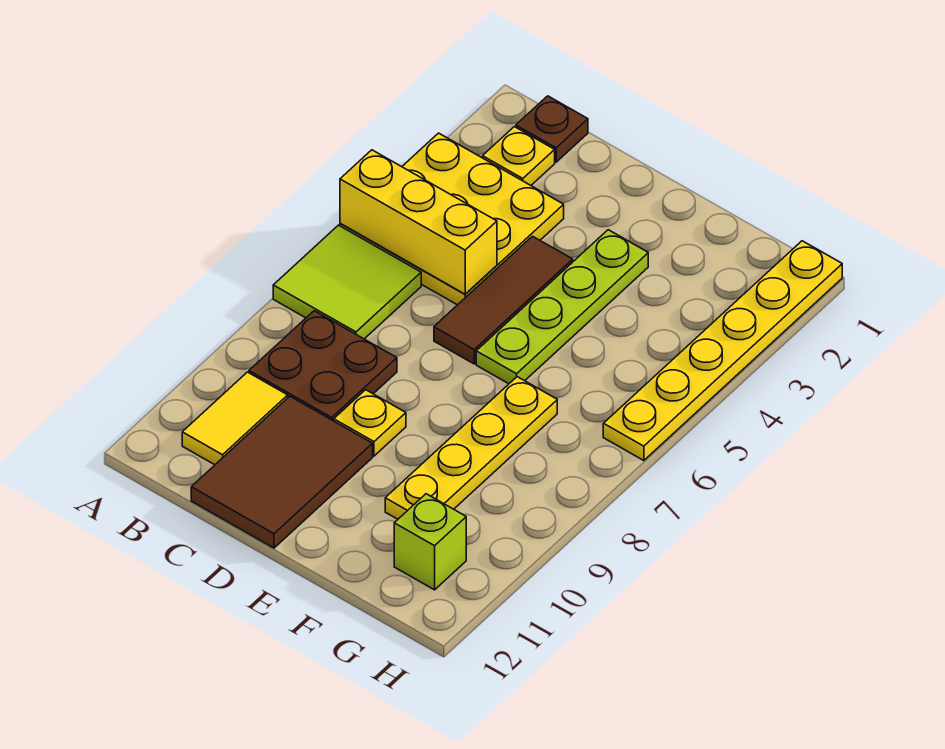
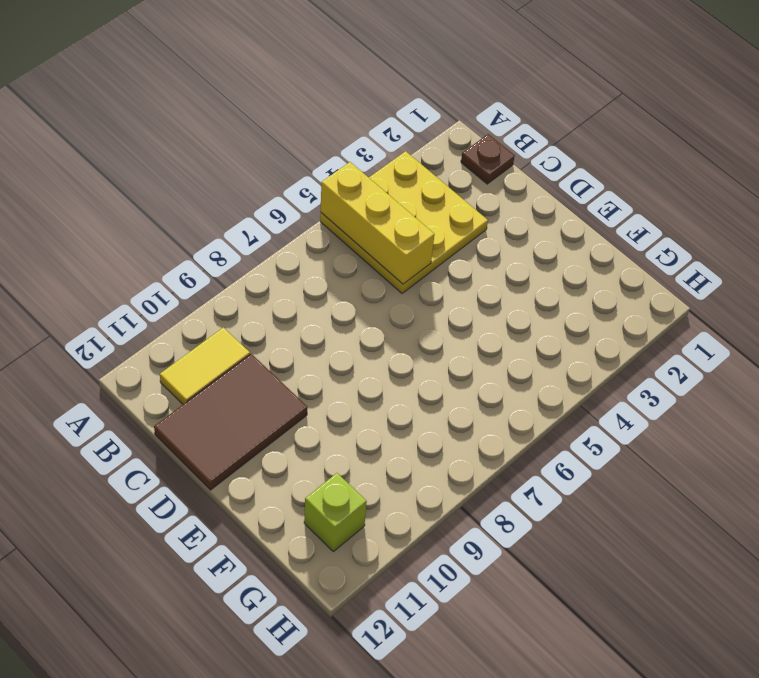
none -> lime 2x2 tile [273,225,421,339]
none -> yellow 1x1 plate [483,127,555,185]
none -> brown 2x2 plate [249,311,397,421]

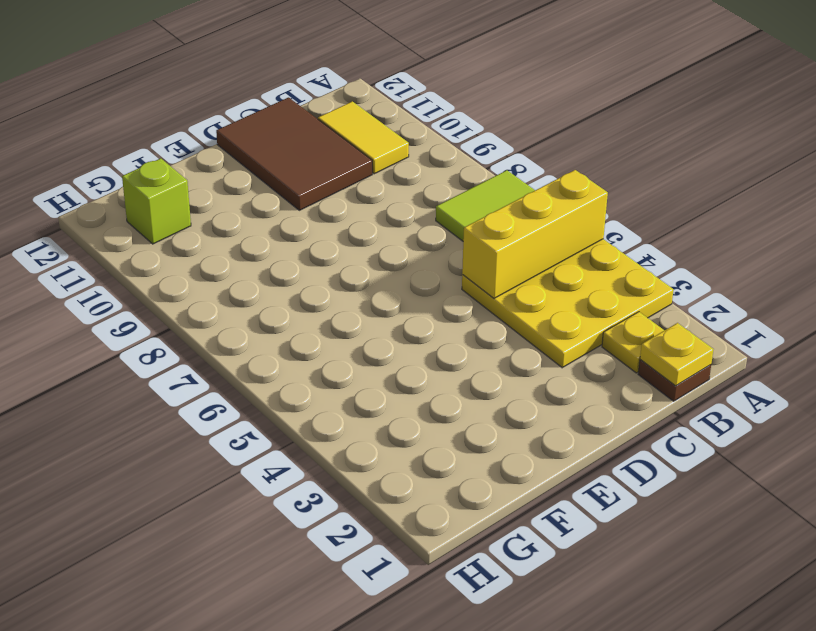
yellow 1x1 plate [640,323,714,386] -> yellow 1x1 plate moved to [334,390,406,456]
none -> brown 2x2 plate [249,311,397,421]
none -> brown 1x3 tile [434,236,573,364]
none -> lime 1x4 plate [476,230,648,384]

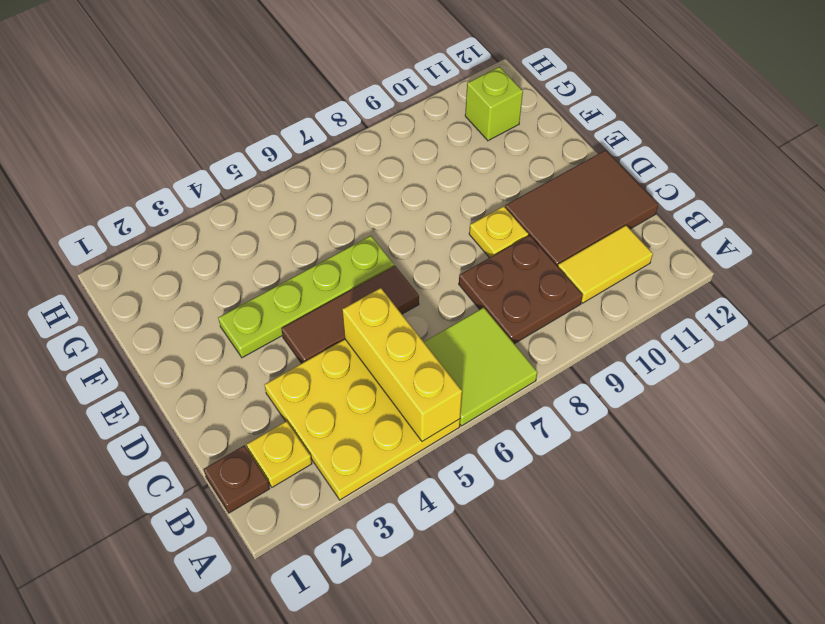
none -> yellow 1x4 plate [385,377,557,519]
none -> yellow 1x6 plate [603,241,842,461]

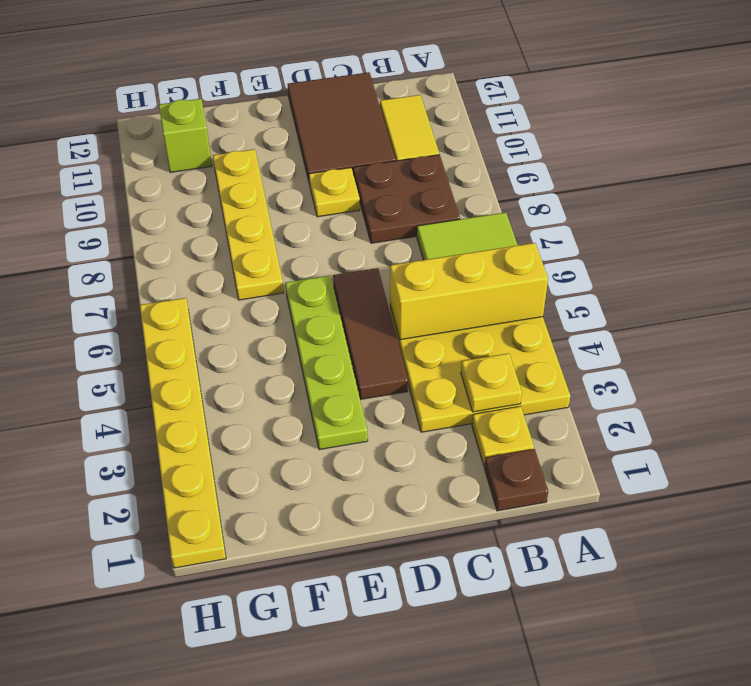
yellow 1x1 plate [461,353,522,412] -> none

